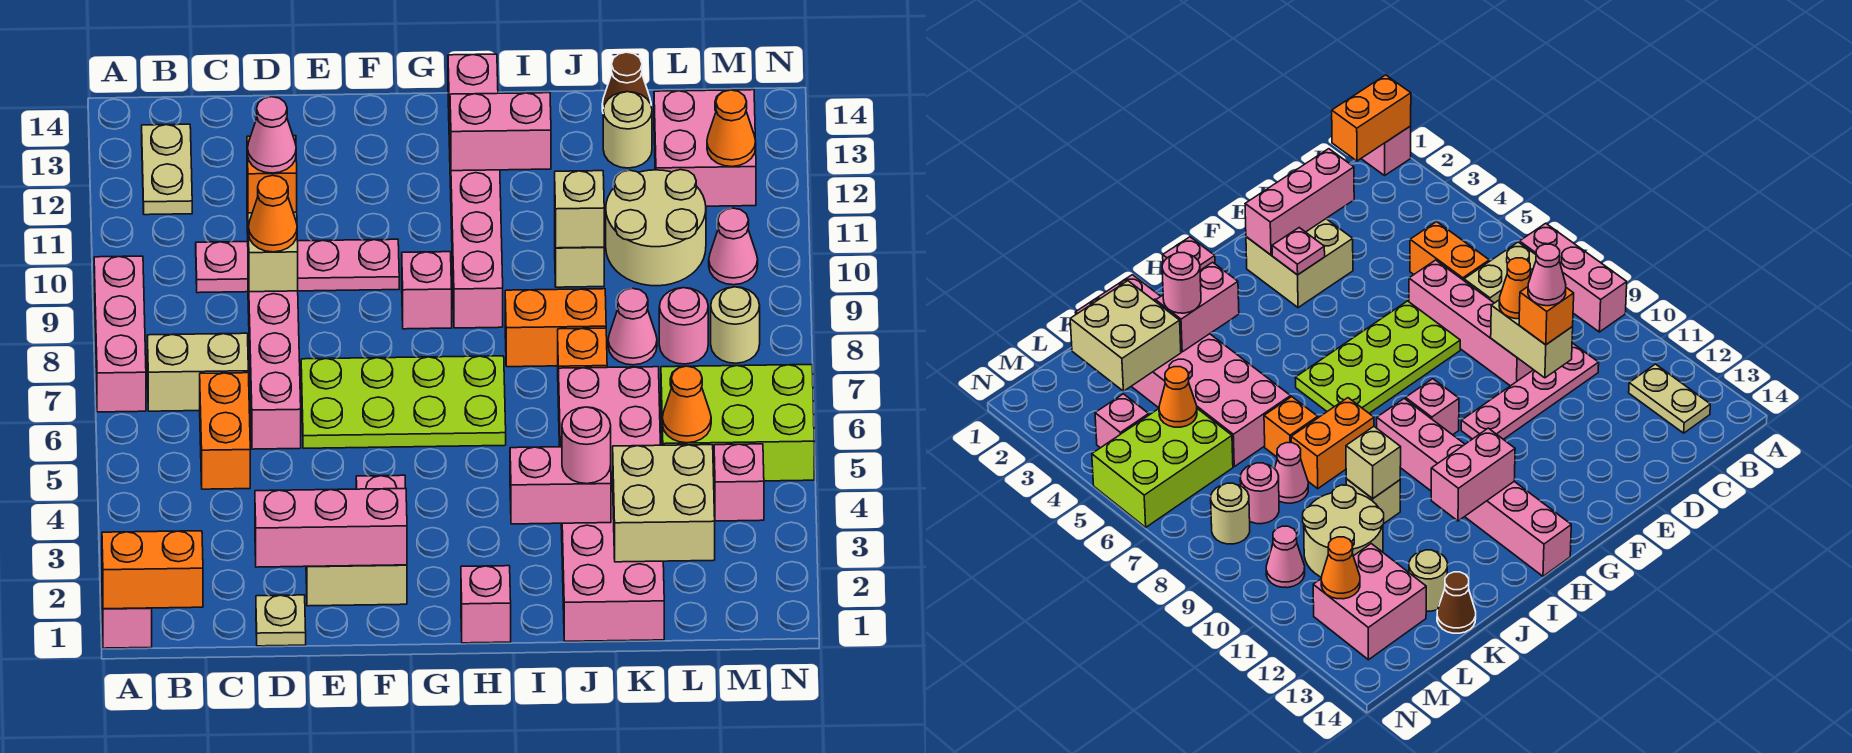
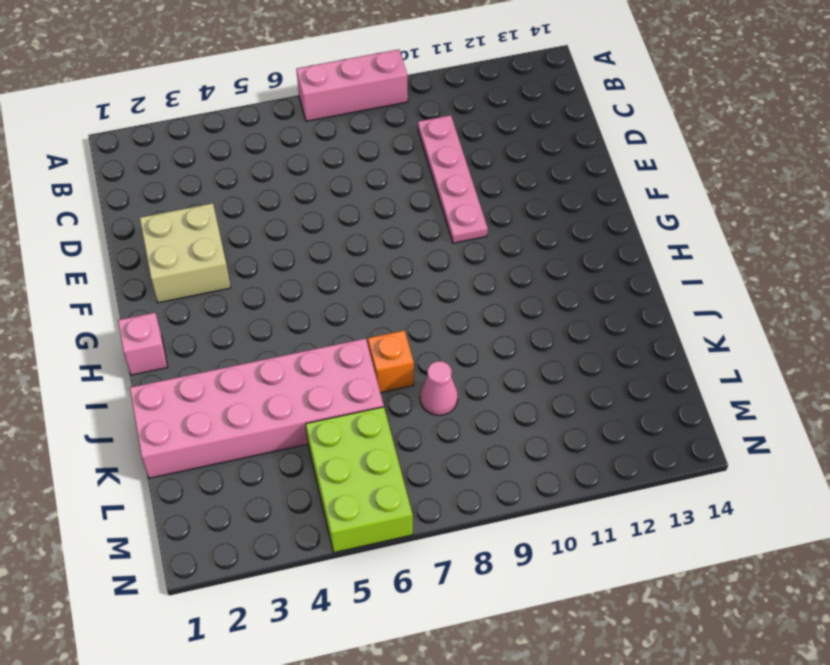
none -> pink 1x1 brick [102,589,152,648]
none -> tan 1x2 brick [147,333,248,411]
none -> tan 1x2 plate [142,124,192,215]
none -> orange 1x2 brick [200,373,250,489]

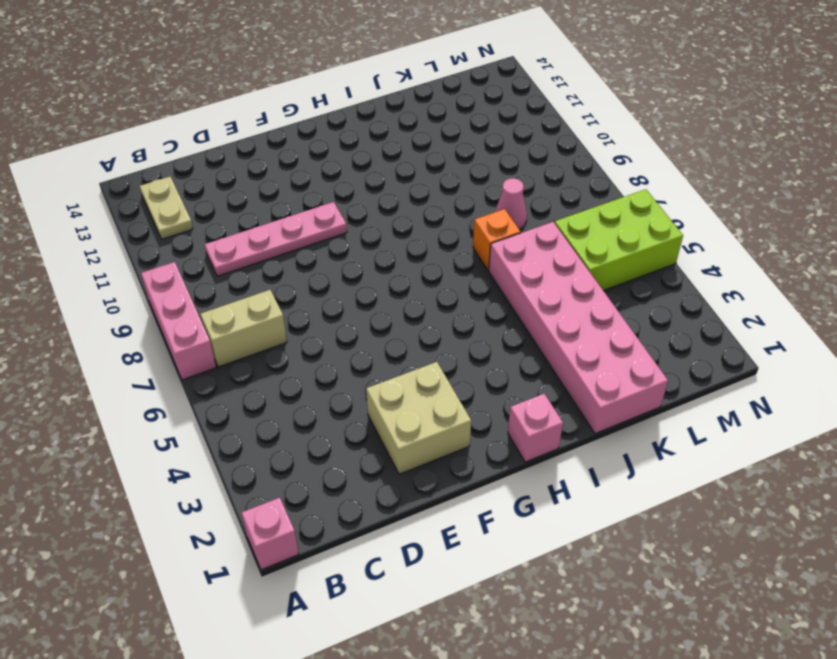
none -> orange 1x2 brick [200,373,250,489]
none -> tan 1x1 plate [256,595,306,646]
none -> pink 1x4 brick [248,274,301,449]
none -> lime 2x4 plate [301,356,506,448]

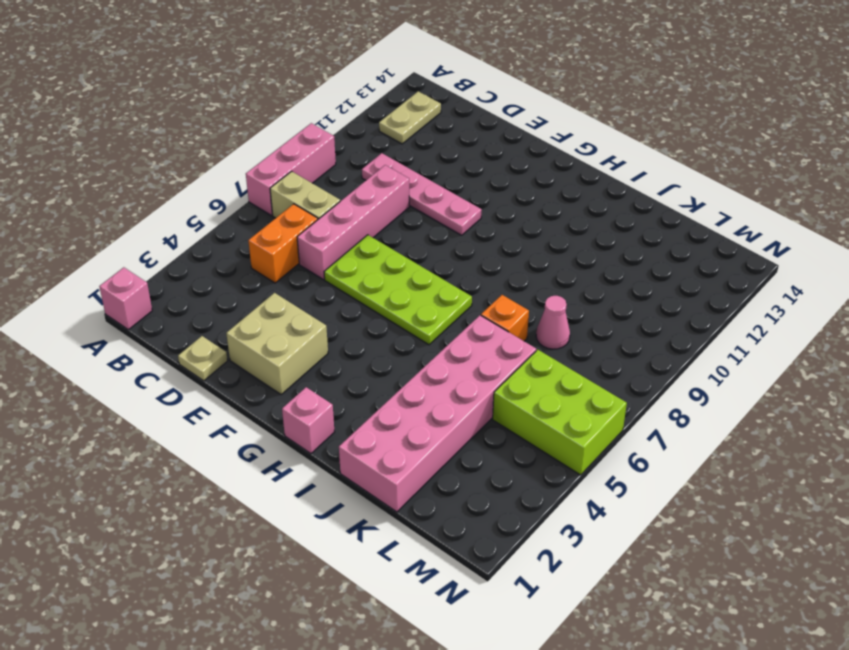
none -> pink 1x1 brick [402,252,452,329]
none -> pink 1x6 brick [448,54,503,328]
none -> orange 1x2 brick [505,289,606,367]
none -> tan 1x1 brick [555,247,604,287]

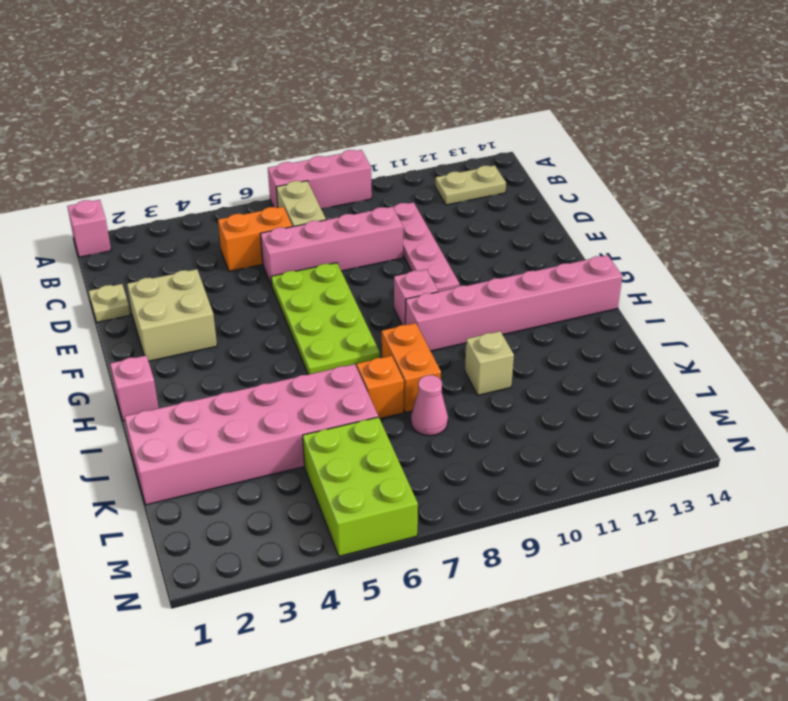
none -> tan 2x2 round brick [606,170,706,286]
none -> tan 1x1 round brick [603,92,652,168]
none -> brown 1x1 cone [602,52,651,111]
none -> pink 1x1 round brick [659,288,708,364]

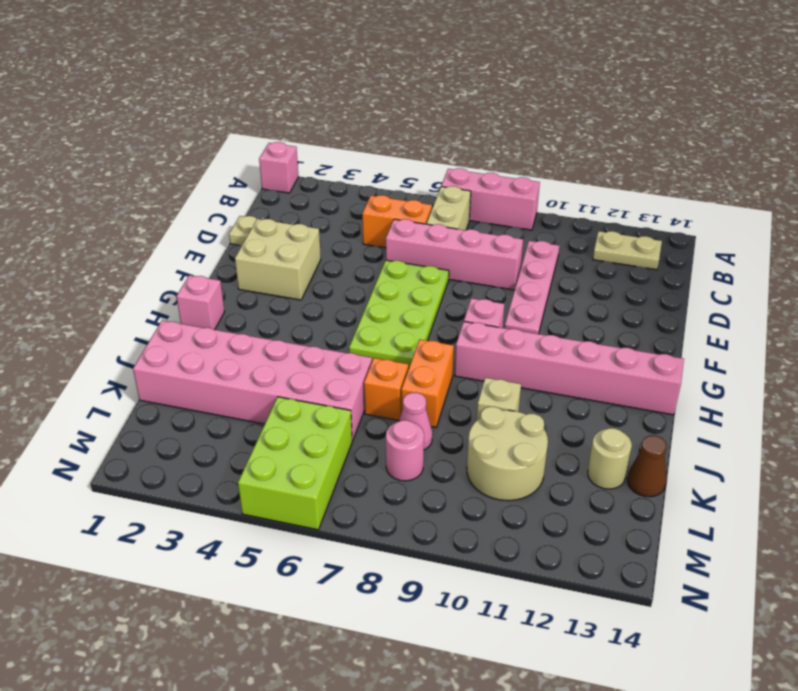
none -> pink 2x2 brick [654,90,756,206]
none -> pink 1x1 brick [714,444,764,521]
none -> tan 1x1 round brick [711,287,760,363]
none -> pink 1x1 cone [709,208,758,285]

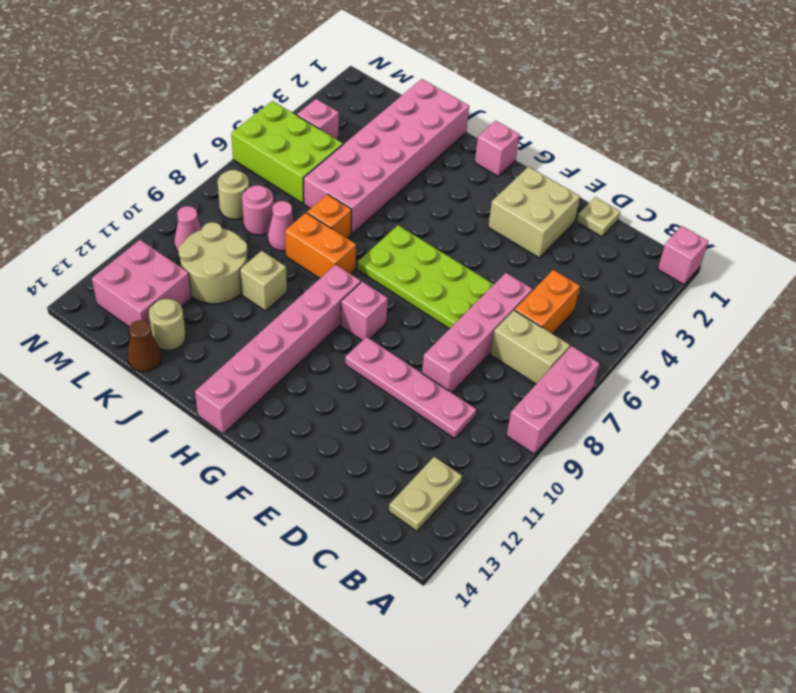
none -> orange 1x2 brick [102,531,203,609]
none -> pink 1x3 brick [255,488,407,567]
none -> tan 1x2 brick [247,194,298,292]
none -> pink 1x1 plate [356,475,406,489]

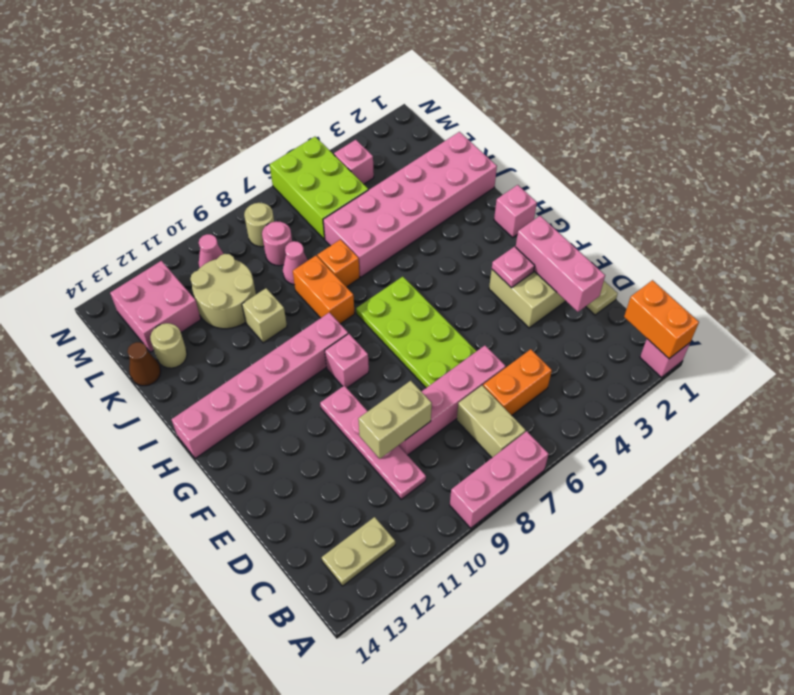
none -> pink 1x2 brick [450,93,551,171]
none -> pink 1x2 brick [510,447,611,524]
none -> tan 1x1 brick [555,171,604,248]
none -> tan 2x2 brick [613,445,715,562]

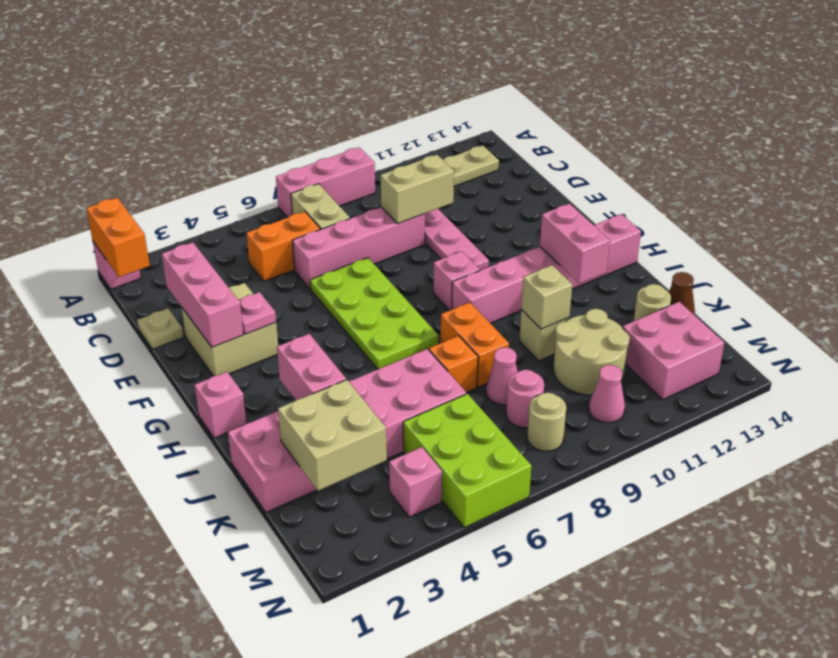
none -> orange 1x1 cone [662,366,711,443]
none -> orange 1x1 cone [707,90,756,167]
none -> orange 1x1 cone [248,175,297,252]
none -> orange 1x1 brick [247,136,297,213]

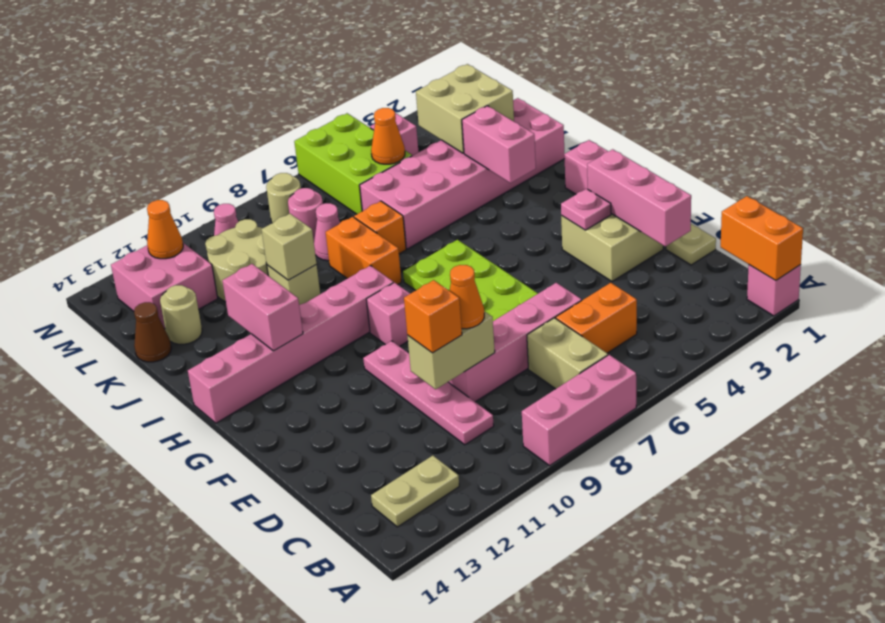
none -> pink 1x1 round brick [562,407,611,484]
none -> pink 1x1 cone [248,97,296,173]

